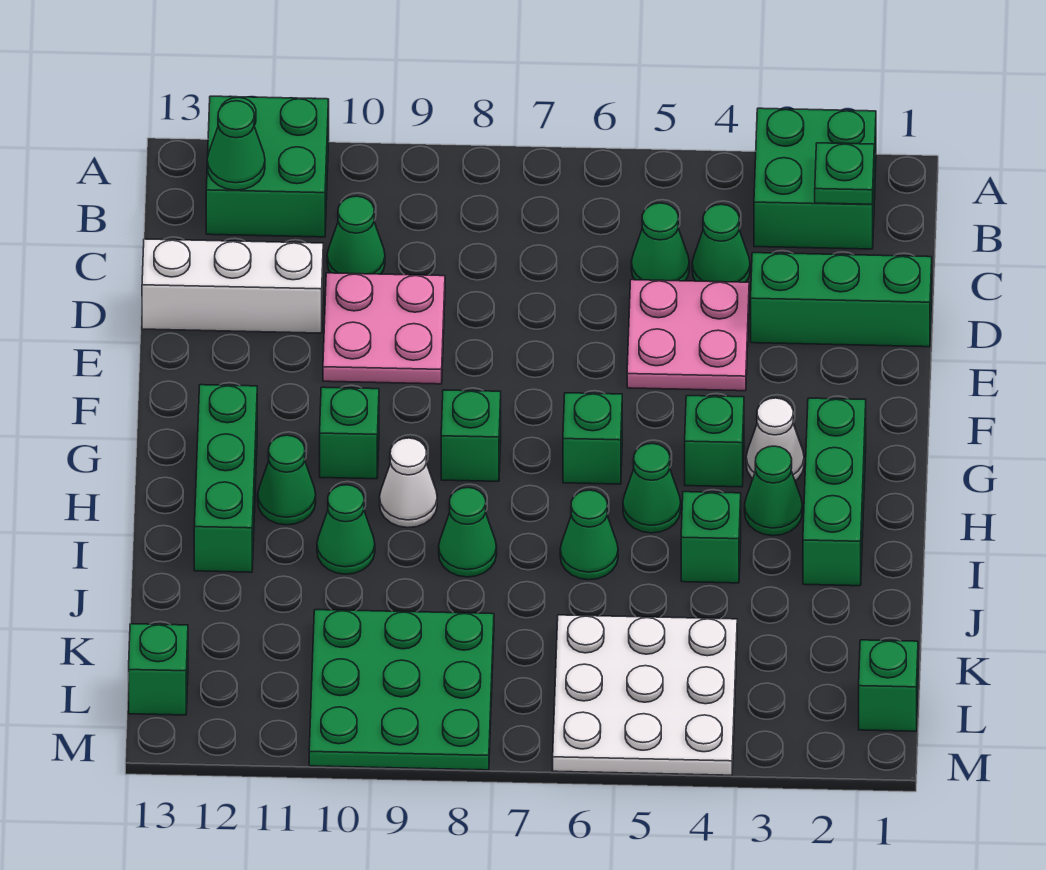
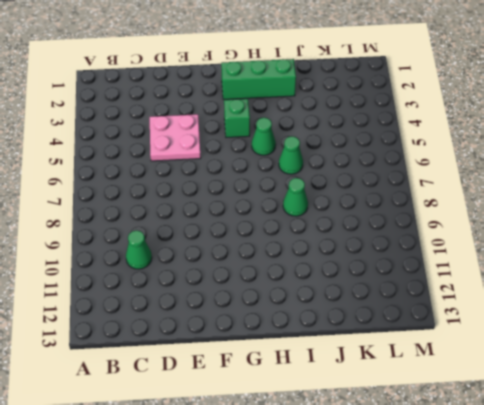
none -> green 2x2 brick [754,108,876,249]
none -> green 2x2 brick [206,96,329,237]
none -> green 1x1 cone [692,204,750,282]
none -> green 1x1 cone [631,203,689,281]

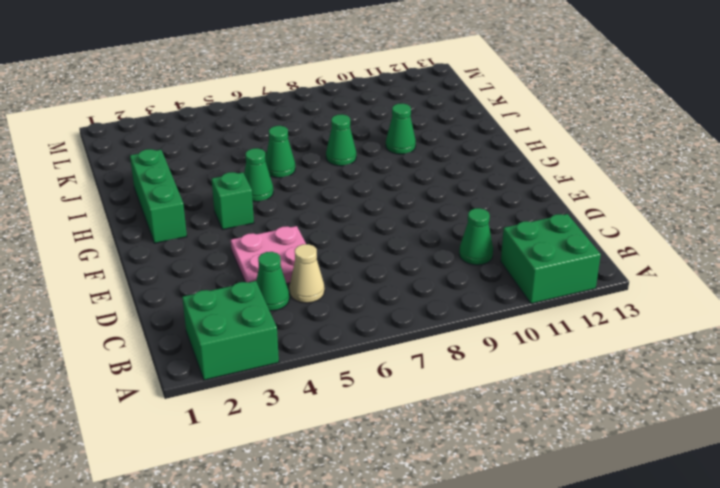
tan 1x1 cone [289,244,325,303] -> green 1x1 cone [631,203,689,281]
none -> green 1x3 brick [751,253,932,347]
none -> pink 2x2 plate [323,273,445,384]
none -> white 1x3 brick [142,239,323,333]
none -> white 1x1 cone [746,398,804,481]

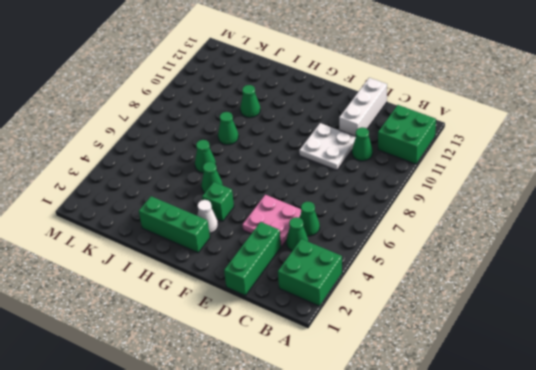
white 2x2 plate [299,123,356,170] -> pink 2x2 plate [323,273,445,384]
none -> green 1x1 brick [563,393,622,484]
none -> green 1x1 brick [441,390,501,481]
none -> green 1x1 brick [320,387,379,479]
none -> green 1x3 brick [194,385,257,572]

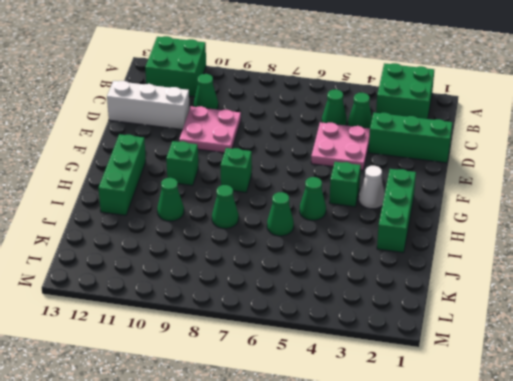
none -> green 1x1 brick [563,393,622,484]
none -> green 1x1 cone [745,446,802,536]
none -> white 1x1 cone [380,438,437,528]
none -> green 1x1 cone [258,435,316,525]

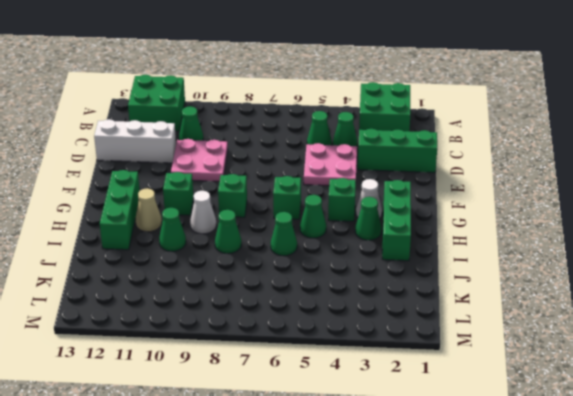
tan 1x1 cone [136,188,162,232] -> green 1x1 cone [258,435,316,525]
none -> green 1x1 brick [681,492,741,583]
none -> white 3x3 plate [553,615,737,775]
none -> green 3x3 plate [309,610,494,770]
none -> green 1x1 brick [859,640,918,731]

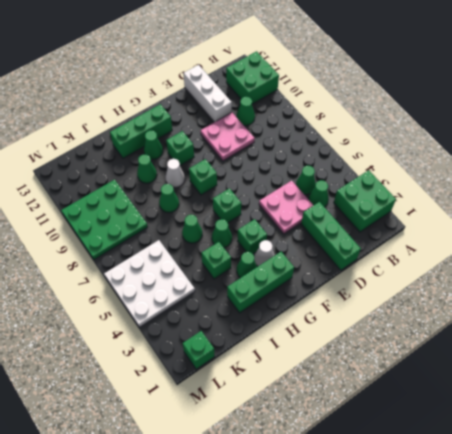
none -> green 1x1 brick [129,624,188,715]
none -> green 1x1 plate [815,143,874,204]
none -> green 1x1 cone [207,101,265,190]

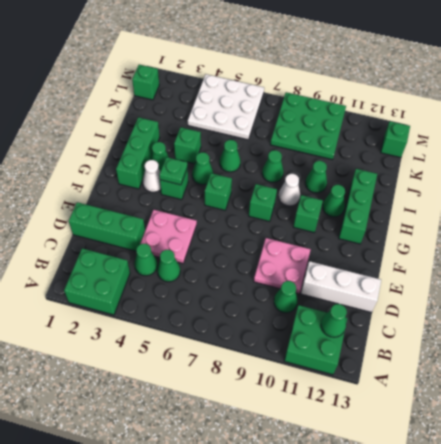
green 1x1 plate [159,157,188,185] -> green 1x1 plate moved to [815,143,874,204]

